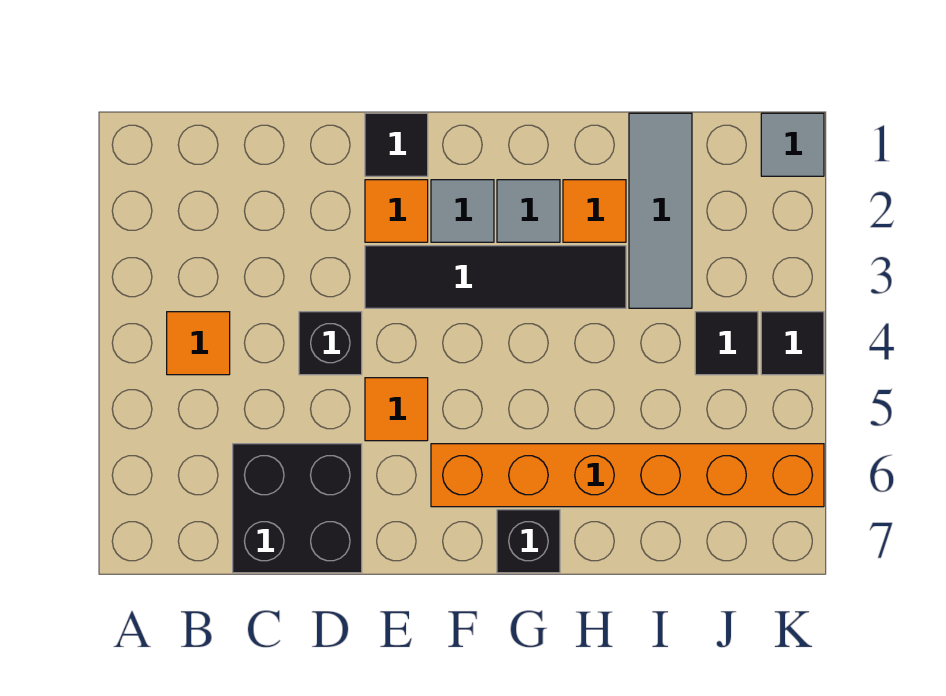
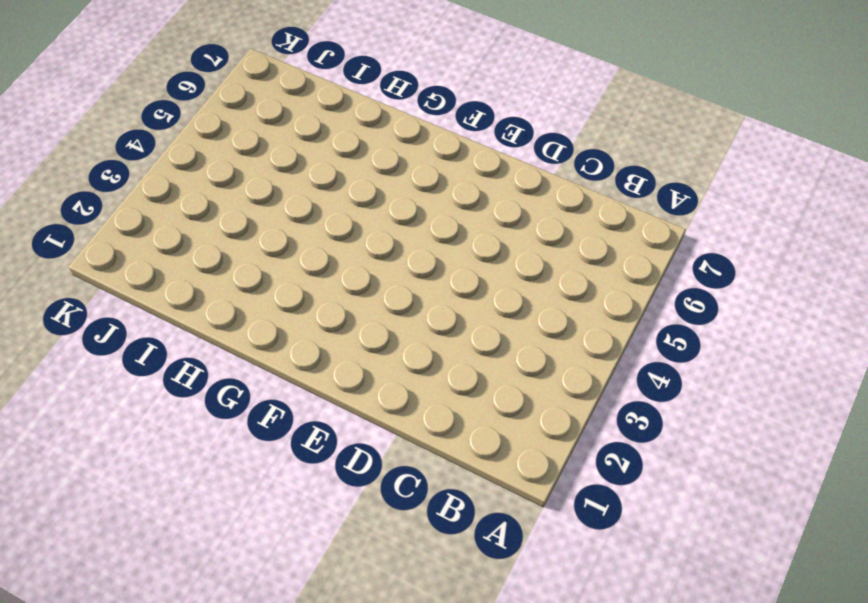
none -> orange 1x1 tile [167,312,230,375]
none -> black 2x2 brick [233,444,362,573]
none -> black 1x1 brick [299,312,362,375]

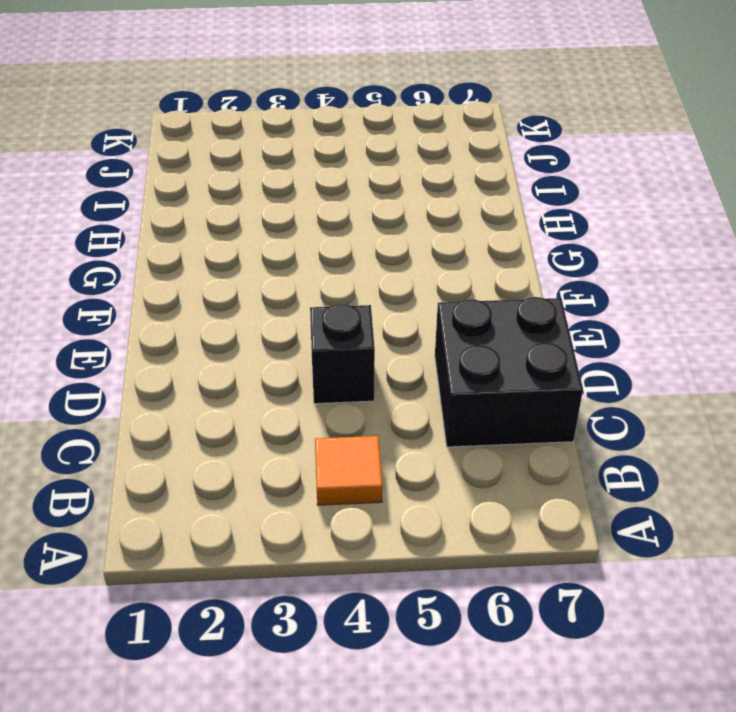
none -> black 1x1 tile [365,113,428,176]
none -> orange 1x1 tile [365,180,428,242]
none -> black 1x4 tile [365,246,626,308]

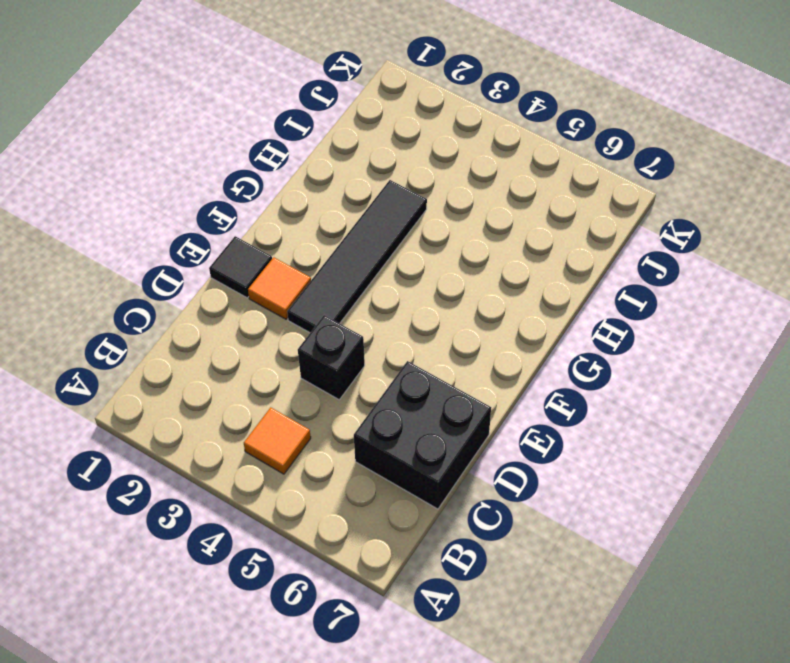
none -> orange 1x1 tile [365,378,428,441]
none -> grey 1x1 tile [431,180,494,242]
none -> orange 1x6 brick [431,444,824,507]

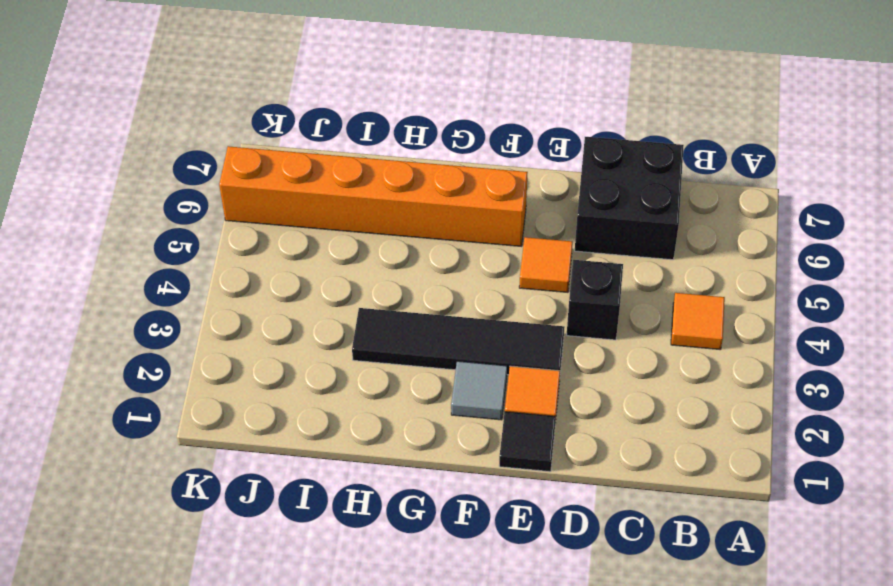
none -> grey 1x1 tile [497,180,560,242]
none -> black 1x1 brick [497,510,560,573]
none -> orange 1x1 tile [563,180,626,242]

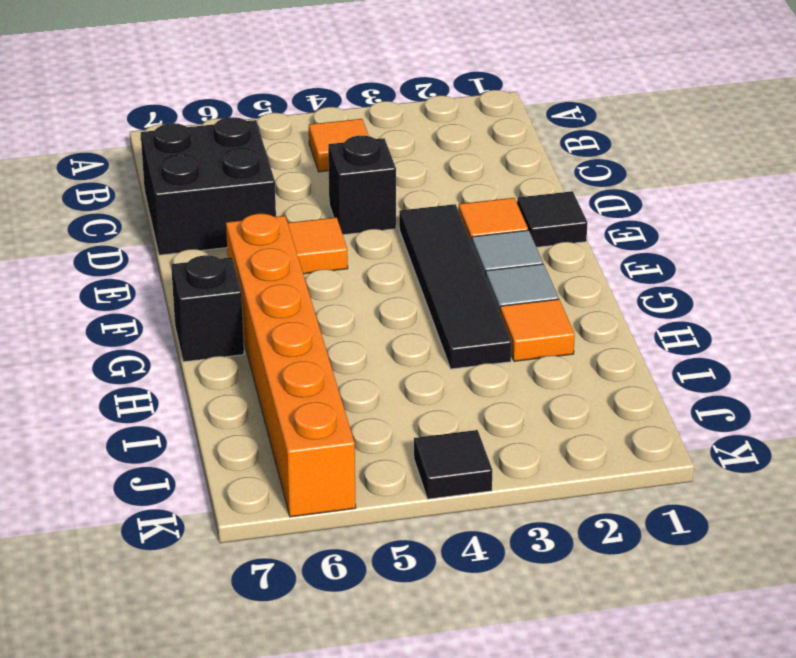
none -> grey 1x3 tile [629,113,692,308]
none -> black 1x1 tile [695,312,758,375]
none -> grey 1x1 tile [761,113,824,176]

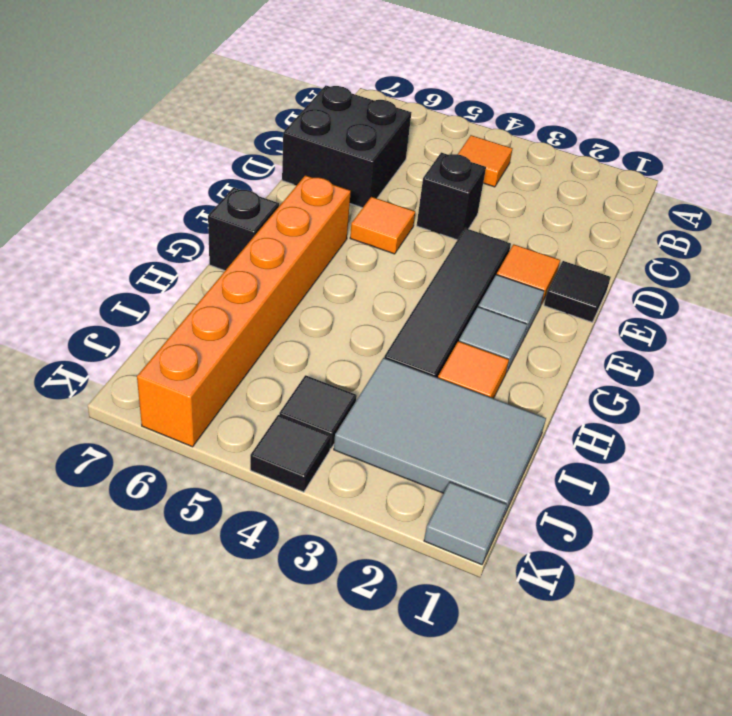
grey 2x3 tile [334,358,546,515] -> grey 1x3 tile [629,113,692,308]

